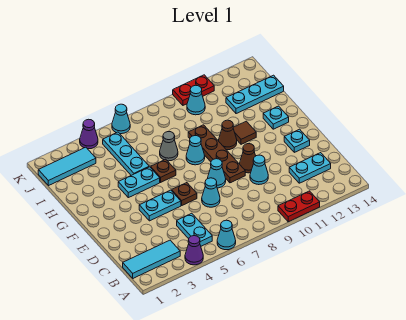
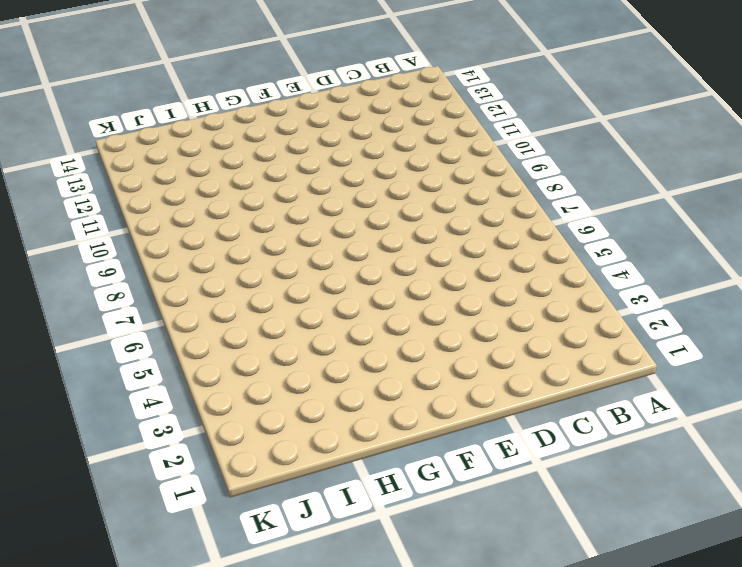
none -> purple 1x1 cone [185,236,203,265]
none -> cyan 1x1 cone [217,220,236,250]
none -> red 1x2 plate [278,191,320,222]

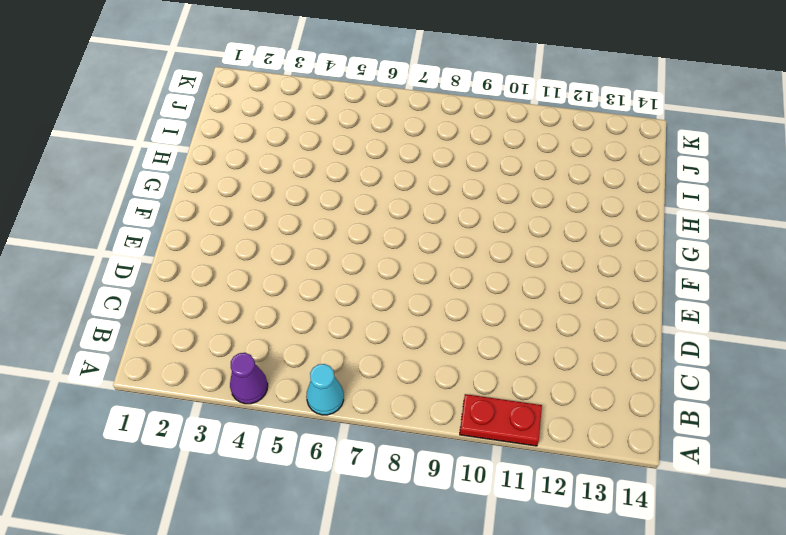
none -> cyan 1x3 tile [123,240,180,278]
none -> cyan 1x2 plate [177,213,212,246]
none -> cyan 1x2 plate [289,153,331,183]

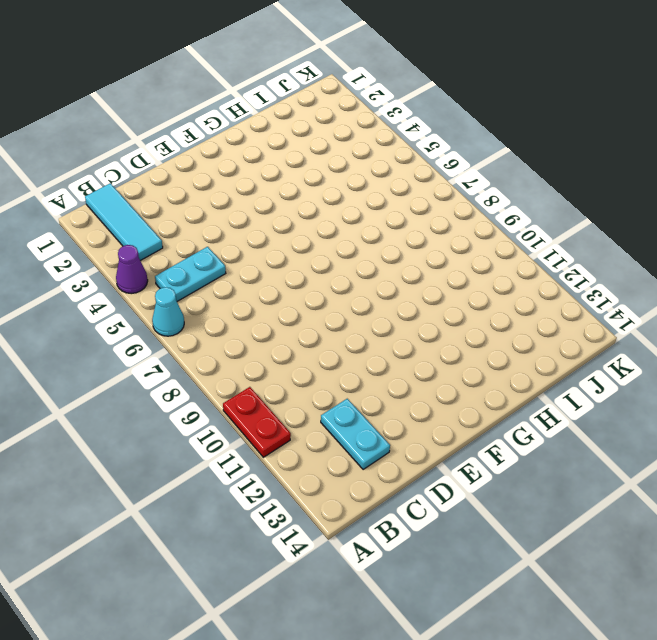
none -> cyan 1x1 cone [202,178,220,207]
none -> cyan 1x1 cone [250,155,268,185]
none -> cyan 1x2 plate [139,190,181,221]

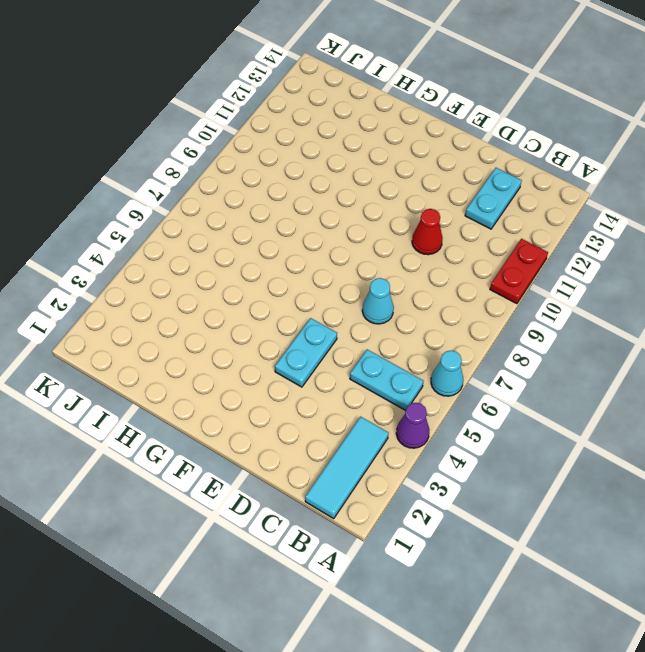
red 1x1 cone [412,209,443,255] -> cyan 1x1 cone [250,155,268,185]
none -> brown 1x1 plate [172,183,197,205]
none -> cyan 1x1 cone [207,159,226,188]
none -> brown 1x4 plate [188,125,245,183]

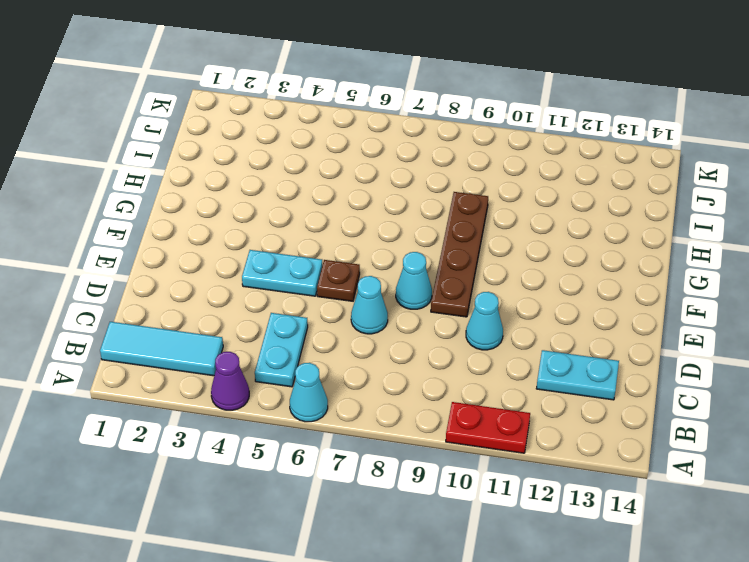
none -> brown 1x1 cone [240,144,256,173]
none -> cyan 1x1 plate [284,129,310,152]
none -> cyan 1x2 plate [118,167,160,198]

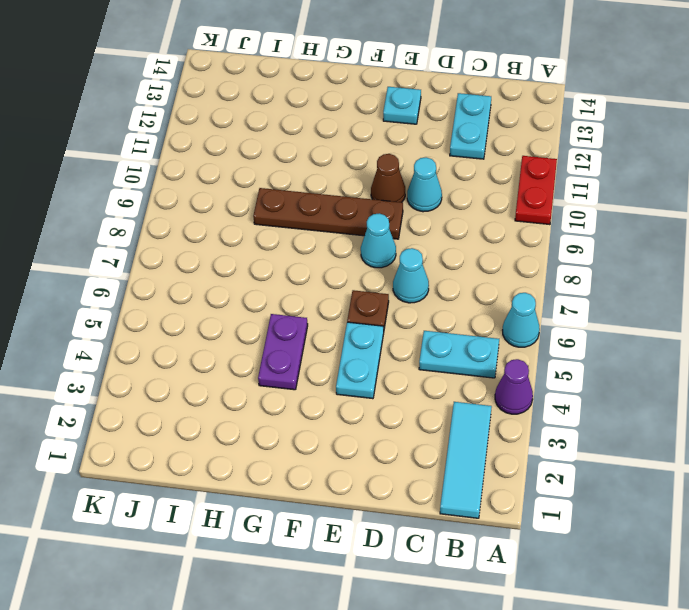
purple 1x2 plate [258,314,308,390] -> cyan 1x2 plate [118,167,160,198]
none -> brown 1x1 plate [151,159,176,182]
none -> cyan 1x1 cone [186,136,205,165]
none -> brown 1x1 cone [218,120,237,150]

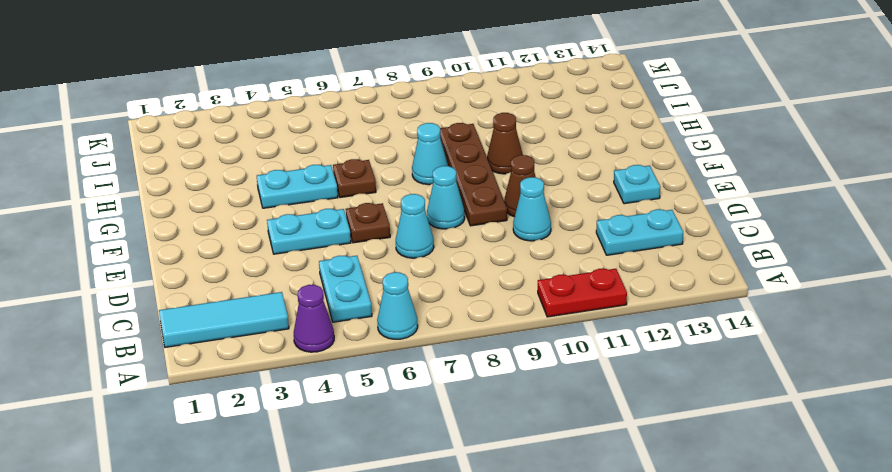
none -> brown 1x1 tile [233,121,256,144]
none -> cyan 1x1 plate [263,106,289,129]
none -> cyan 1x3 plate [103,132,149,175]

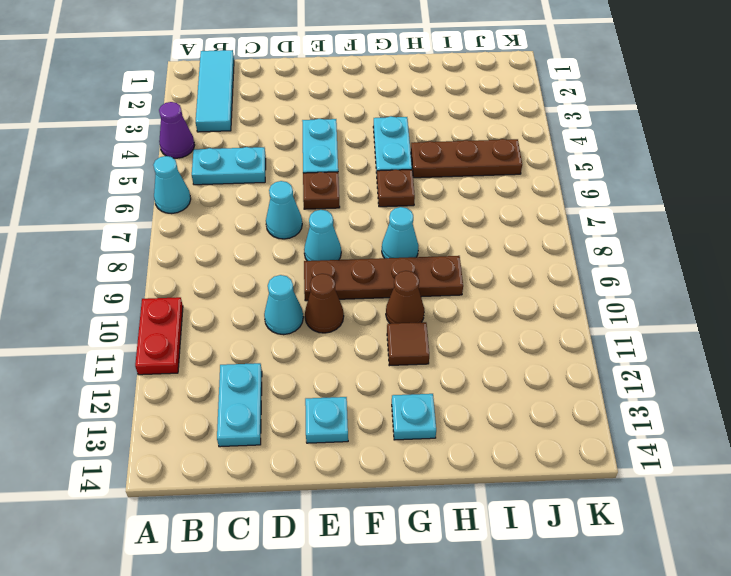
brown 1x3 plate [411,139,522,178] -> cyan 1x3 plate [103,132,149,175]
none -> grey 1x1 cone [160,132,178,161]
none -> cyan 1x3 plate [226,75,284,114]
none -> cyan 1x3 tile [38,147,96,186]

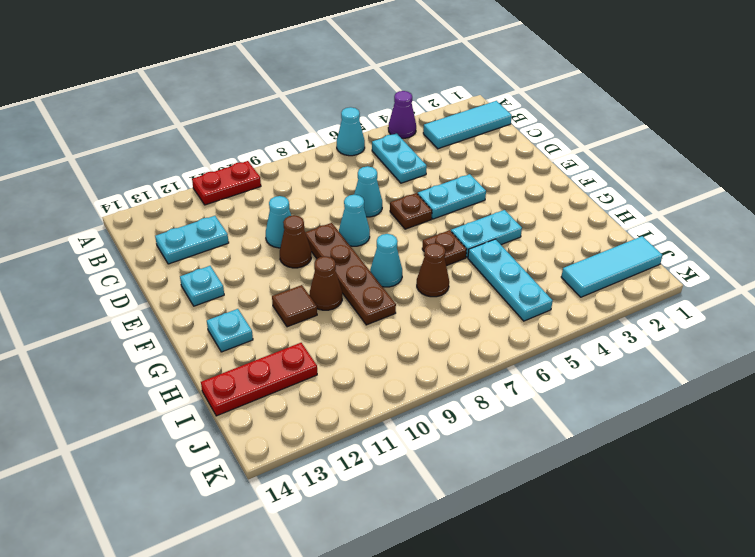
brown 1x1 cone [417,243,449,297] -> grey 1x1 cone [160,132,178,161]
red 1x3 plate [201,343,317,416] -> cyan 1x3 plate [226,75,284,114]
none -> cyan 1x1 cone [187,85,205,115]
none -> purple 1x1 cone [80,119,98,149]
none -> cyan 1x1 cone [112,104,130,134]

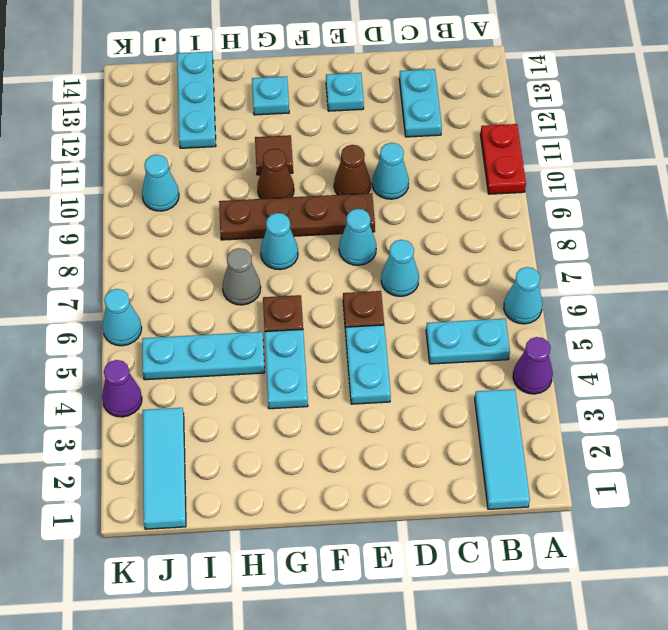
none -> red 1x2 plate [173,75,214,105]

